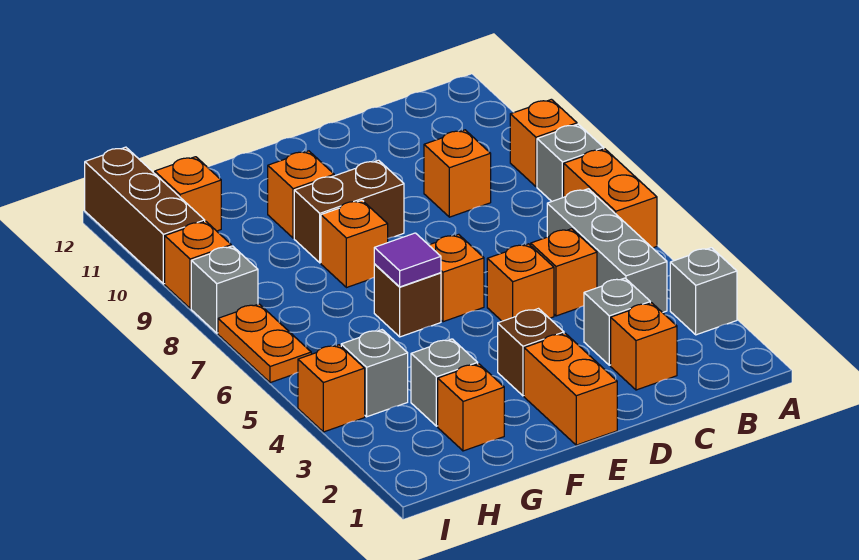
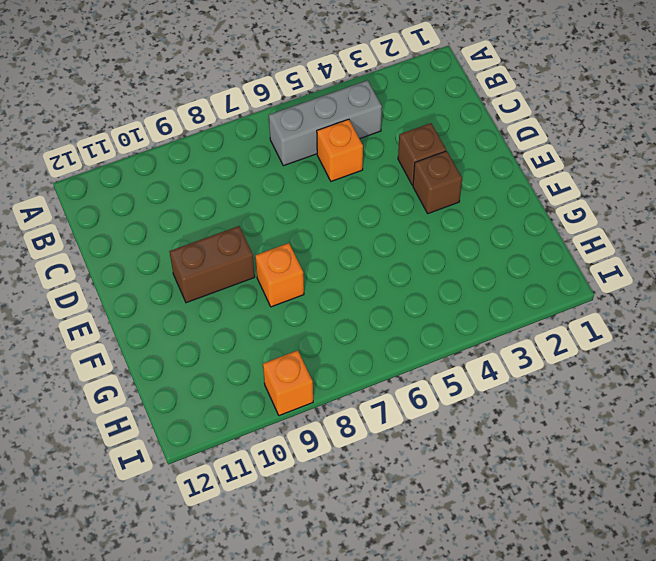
brown 1x1 brick [398,123,446,185] -> brown 1x1 brick moved to [374,264,441,337]
brown 1x2 brick [169,226,255,303] -> brown 1x2 brick turned to [294,160,404,263]
none -> grey 1x1 brick [670,248,737,335]
none -> orange 1x2 brick [564,149,657,248]
none -> grey 1x1 brick [537,124,604,201]

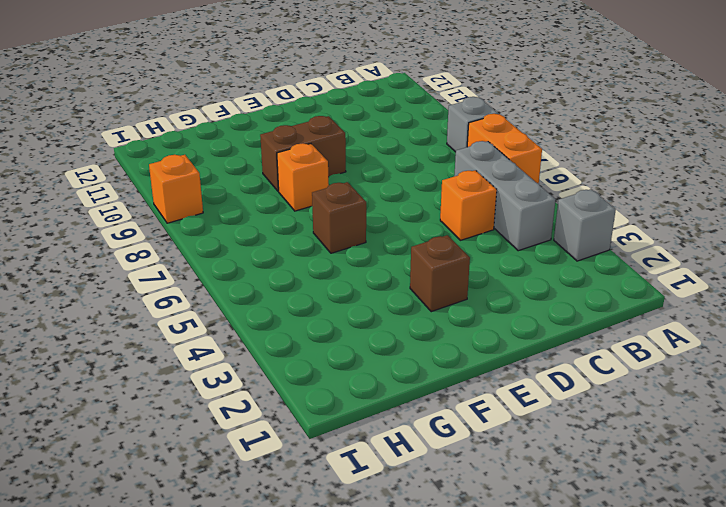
none -> orange 1x1 brick [510,99,577,187]
none -> orange 1x1 brick [611,303,677,390]
none -> grey 1x1 brick [584,278,650,365]

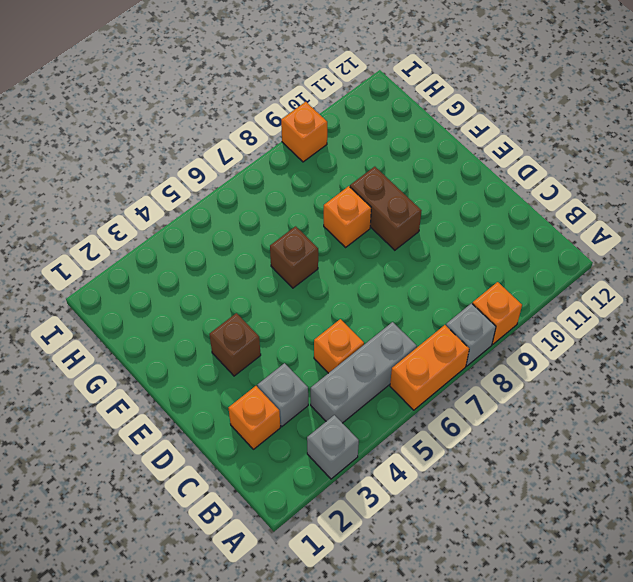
none -> orange 1x1 brick [424,130,491,217]
none -> orange 1x1 brick [487,244,554,321]
none -> orange 1x2 brick [524,333,617,445]

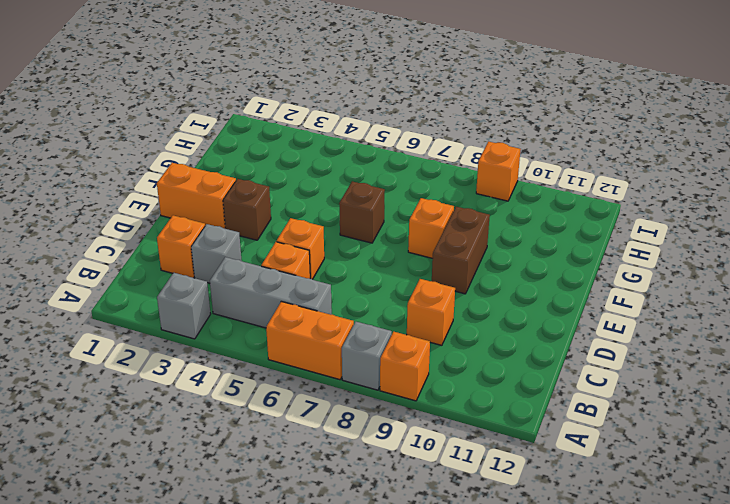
none -> orange 1x1 brick [429,234,484,322]
none -> orange 1x1 brick [268,151,334,238]
none -> orange 1x1 brick [438,364,504,451]

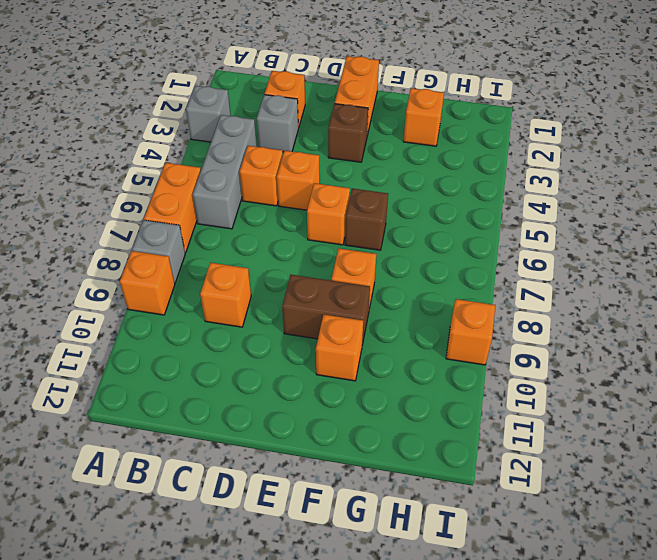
none -> grey 1x1 brick [411,339,478,426]
none -> grey 1x1 brick [341,330,408,417]
none -> orange 1x1 brick [155,157,221,231]

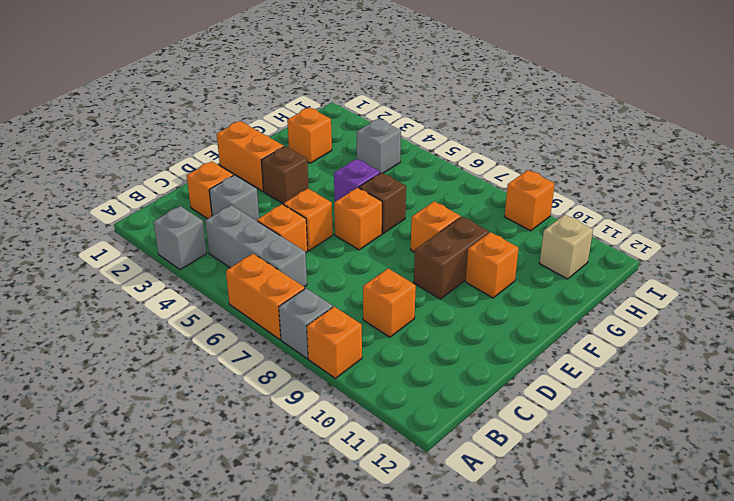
purple 1x1 brick [334,159,380,202] -> none
tan 1x1 brick [539,215,593,279] -> orange 1x1 brick [155,157,221,231]
none -> grey 1x1 brick [411,339,478,426]
none -> orange 1x1 brick [298,345,365,432]
none -> orange 1x2 plate [218,304,311,383]

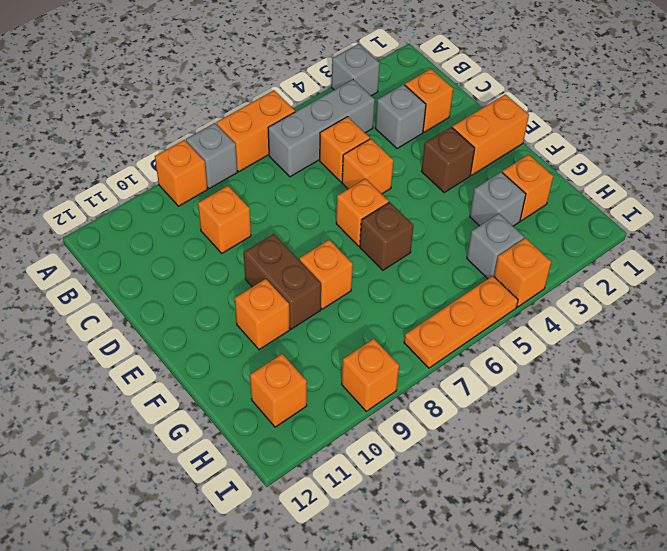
orange 1x3 plate [404,276,518,368] -> orange 1x2 plate [218,304,311,383]
none -> grey 1x1 brick [191,246,258,333]
none -> brown 1x3 brick [85,147,205,284]
none -> purple 1x1 tile [374,233,441,287]

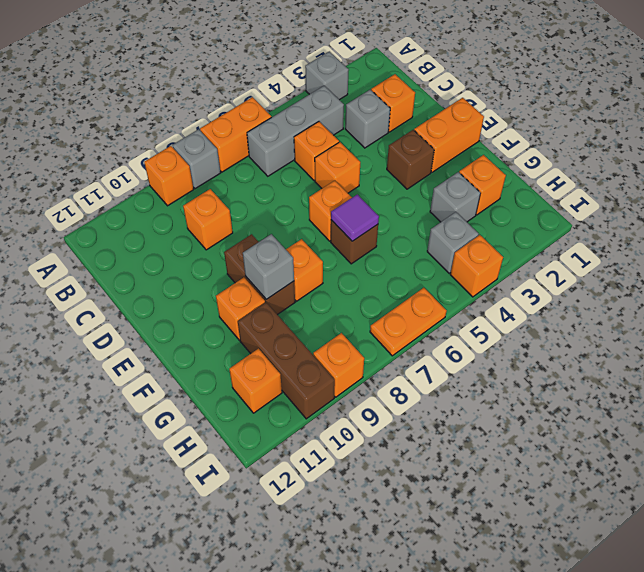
grey 1x1 brick [243,234,294,299] -> grey 1x1 brick moved to [191,246,258,333]
brown 1x3 brick [238,302,335,419] -> brown 1x3 brick turned to [85,147,205,284]

